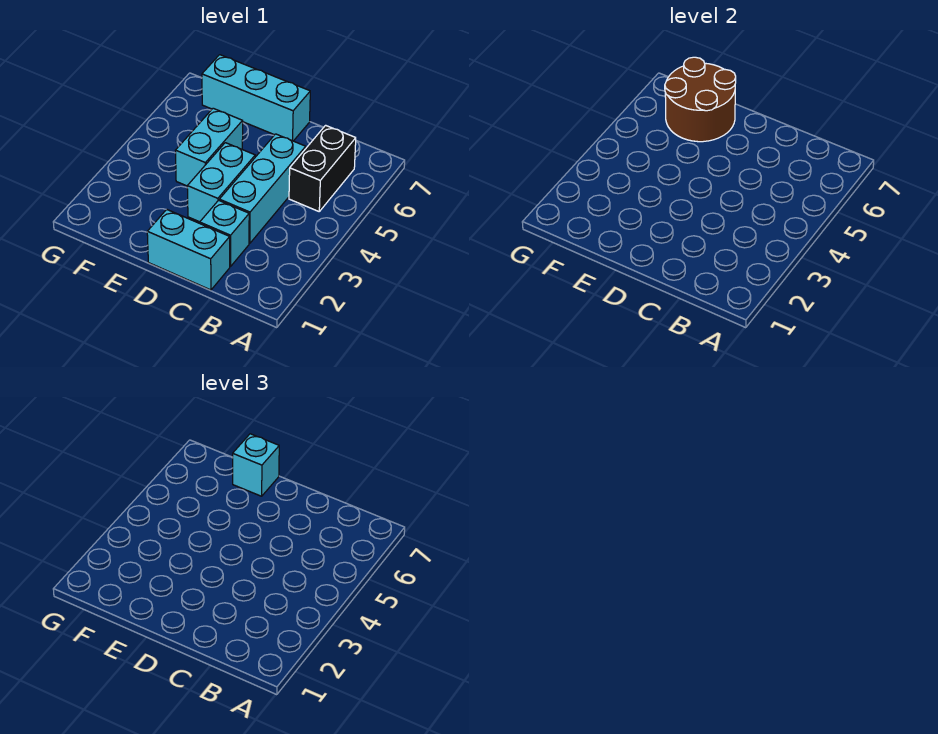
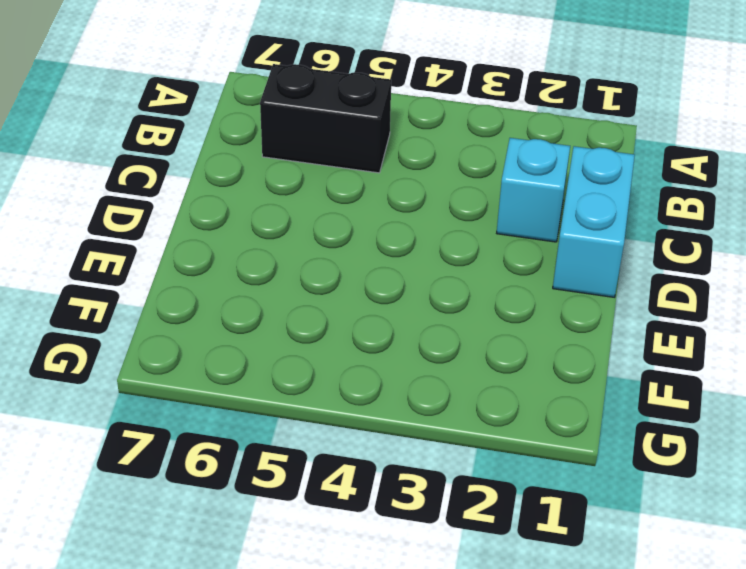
none -> cyan 1x3 brick [219,134,306,243]
none -> cyan 1x2 brick [187,143,255,222]

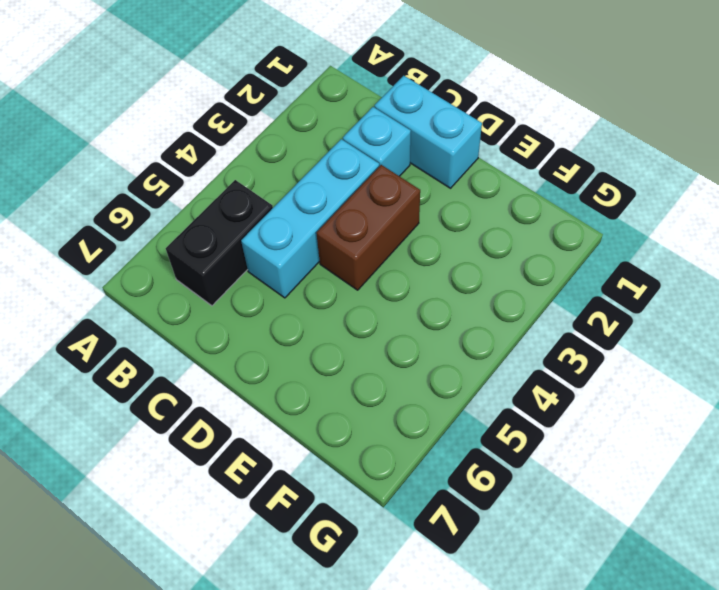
brown 1x2 brick [316,165,420,290] -> cyan 1x2 brick [187,143,255,222]
none -> cyan 1x3 brick [202,55,310,141]
none -> cyan 1x2 brick [175,108,243,186]

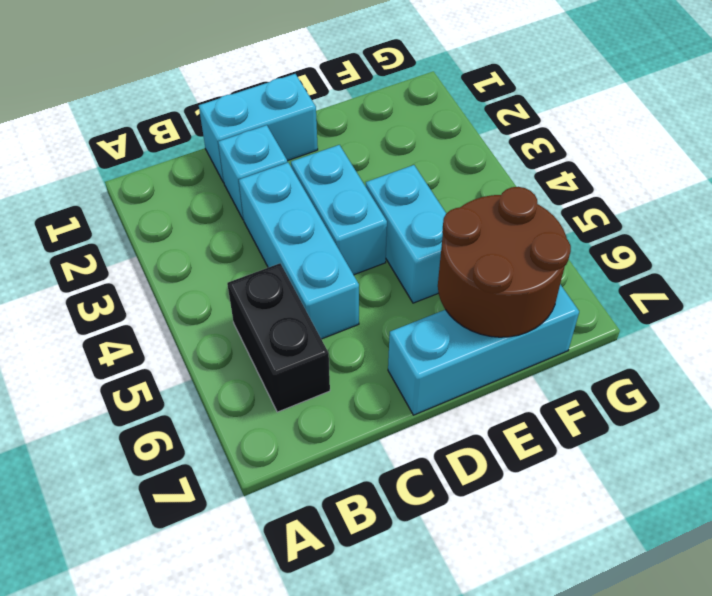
none -> cyan 1x1 brick [233,434,279,496]

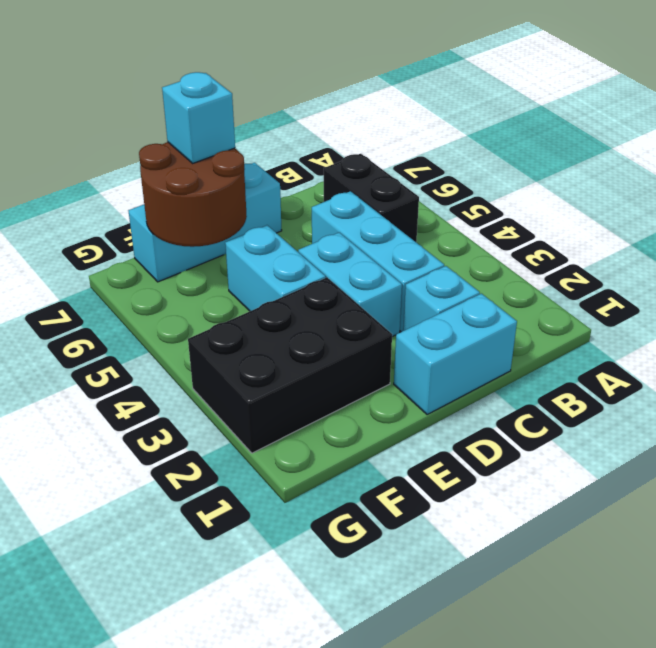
black 2x3 brick [188,278,392,453] -> none

